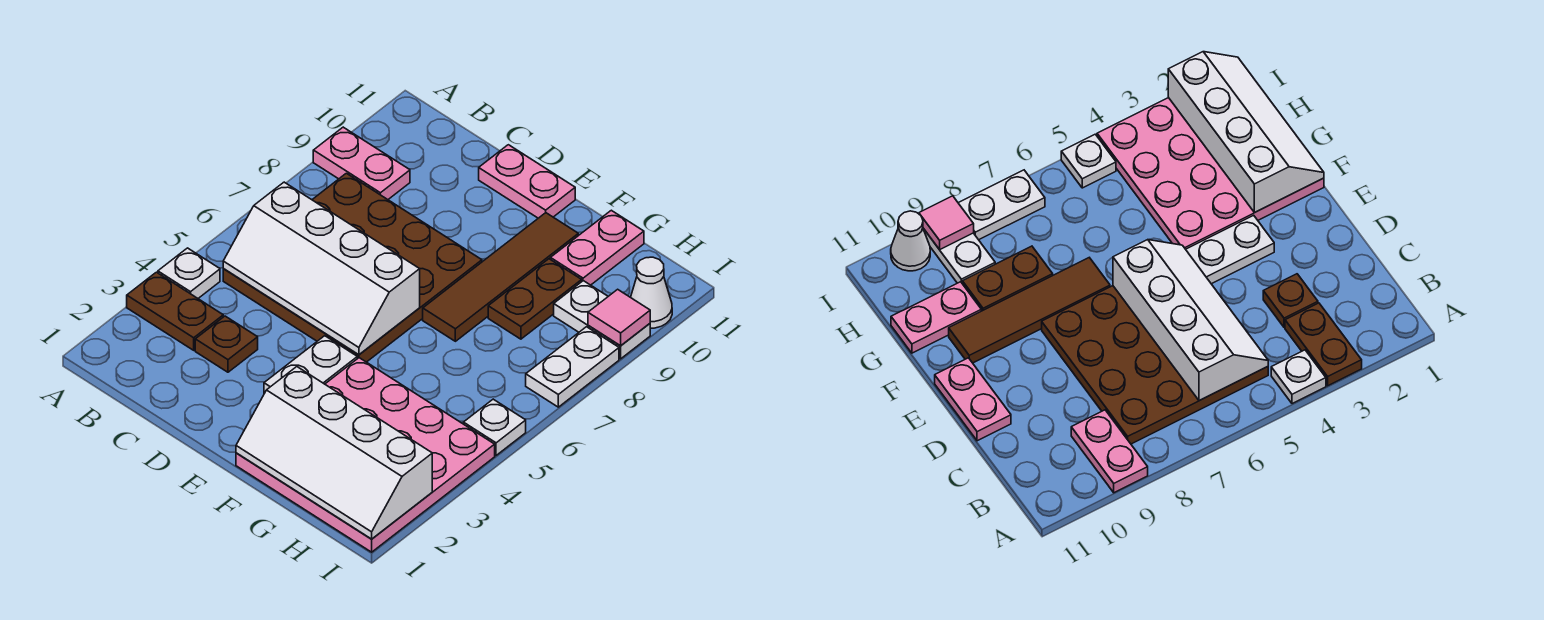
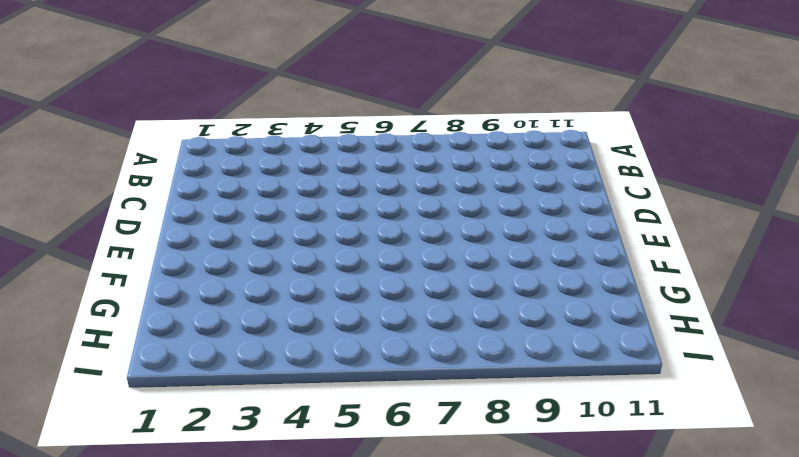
none -> brown 1x2 plate [127,272,223,350]
none -> white 1x1 plate [158,248,220,298]
none -> pink 1x2 plate [313,127,410,199]

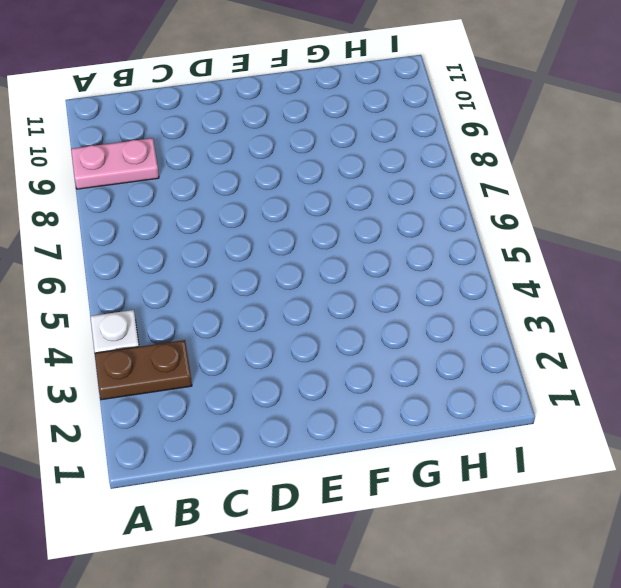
none -> brown 4x4 plate [223,173,482,362]
none -> brown 1x1 plate [195,316,258,372]
none -> pink 1x2 plate [479,145,575,218]

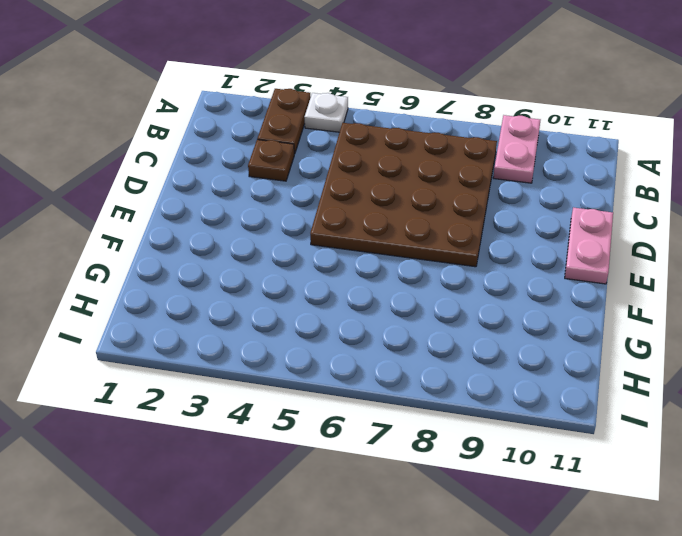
none -> white 1x2 plate [264,336,357,394]
none -> pink 4x4 plate [236,358,495,552]
none -> brown 1x4 tile [423,213,578,341]

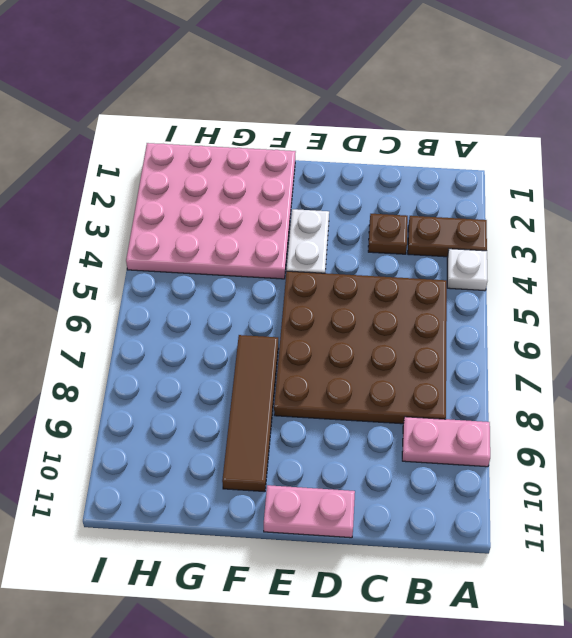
none -> brown 1x2 plate [488,259,582,339]
none -> pink 1x2 plate [550,210,644,285]
none -> white 1x2 plate [554,281,650,359]

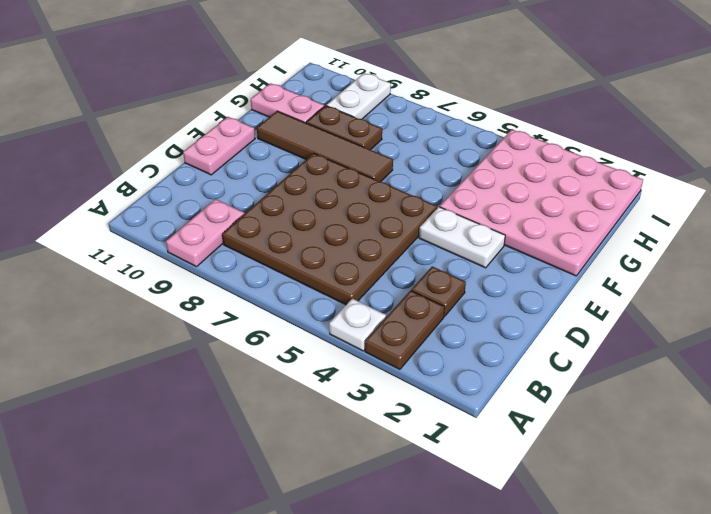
none -> white 1x1 plate [463,399,526,455]
none -> white 1x2 plate [526,327,619,407]
none -> white 1x1 cone [631,257,672,328]

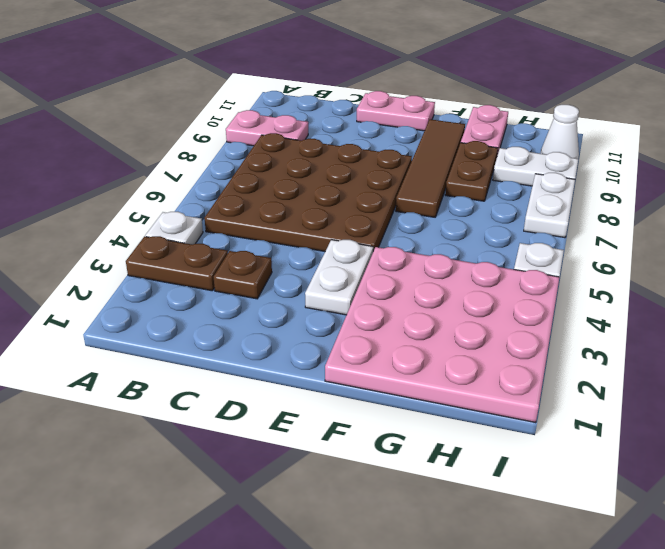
none -> white 2x4 slope [223,182,420,355]
none -> white 2x4 slope [236,367,432,539]
none -> pink 1x1 tile [588,289,650,346]

